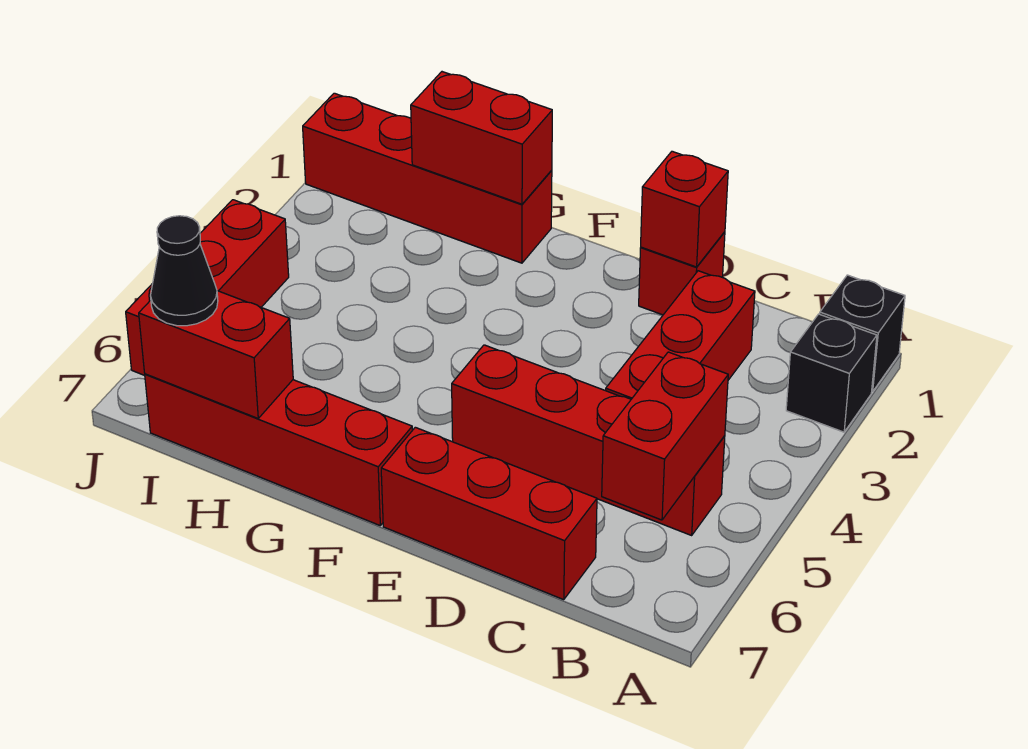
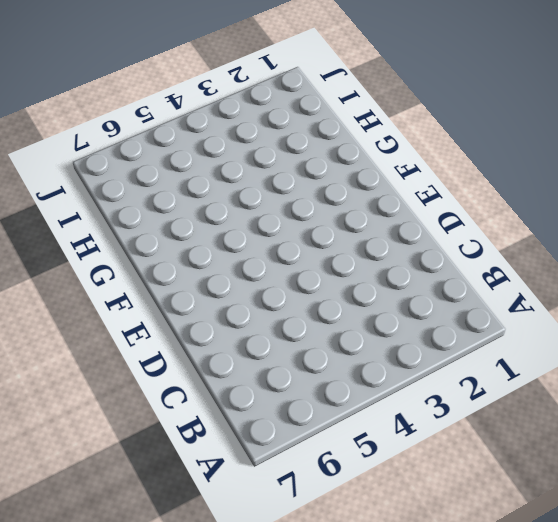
none -> black 1x1 brick [820,275,905,392]
none -> black 1x1 brick [786,314,877,432]
none -> red 1x4 brick [452,345,725,535]

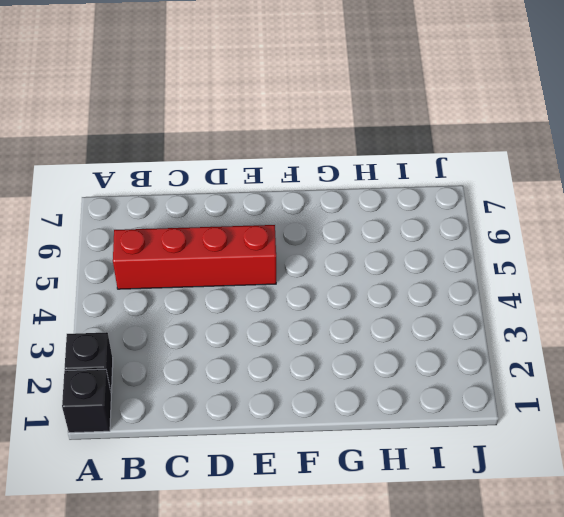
none -> red 1x3 brick [606,271,755,399]
none -> red 1x3 brick [381,427,597,600]
none -> red 1x1 brick [639,232,725,315]

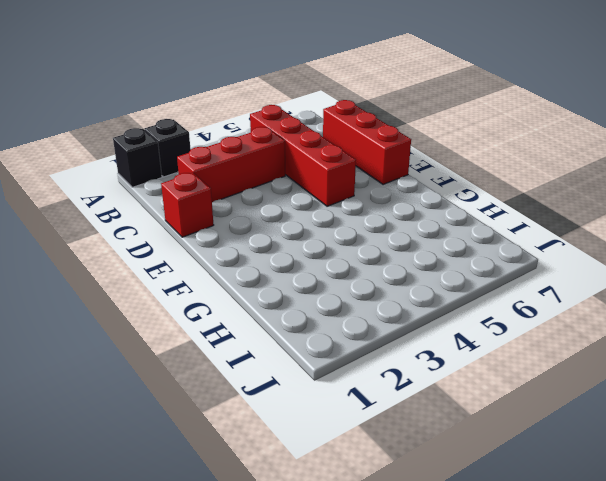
none -> red 1x4 brick [145,374,412,525]
none -> red 1x4 brick [303,93,552,263]
none -> red 1x3 brick [126,200,289,375]

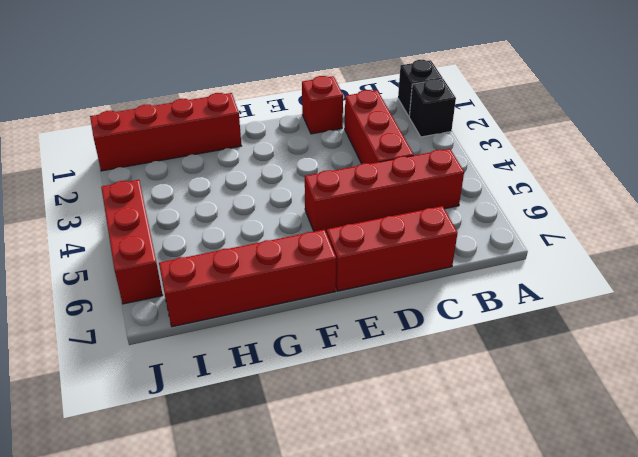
none -> red 1x2 brick [602,352,728,520]
none -> red 1x1 brick [641,151,728,267]
none -> red 1x2 brick [411,72,552,204]

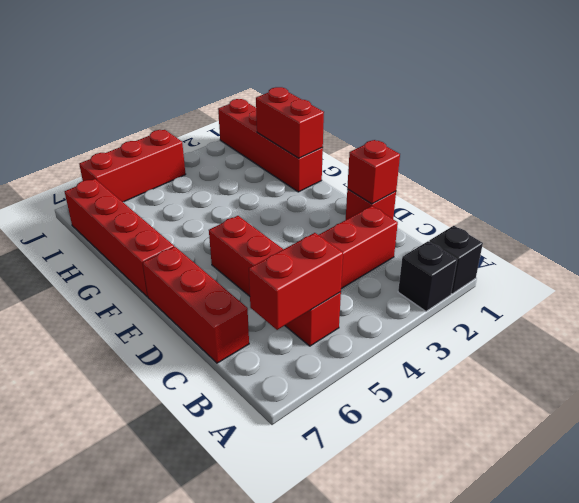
none -> red 1x2 brick [139,291,293,418]
none -> black 1x1 cone [151,216,218,326]

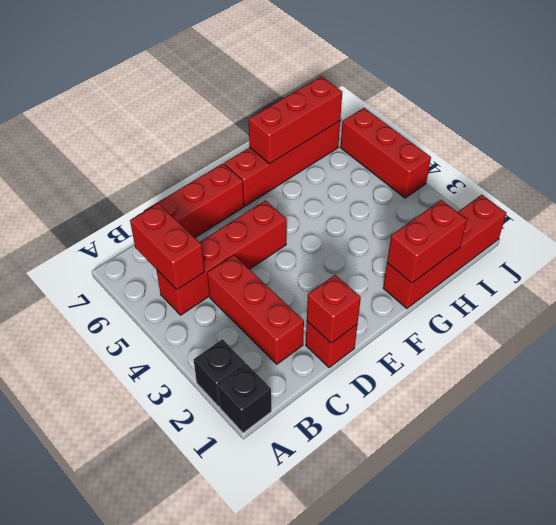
red 1x3 brick [249,76,342,164] -> red 1x2 brick [139,291,293,418]
none -> black 1x1 cone [151,216,218,326]

